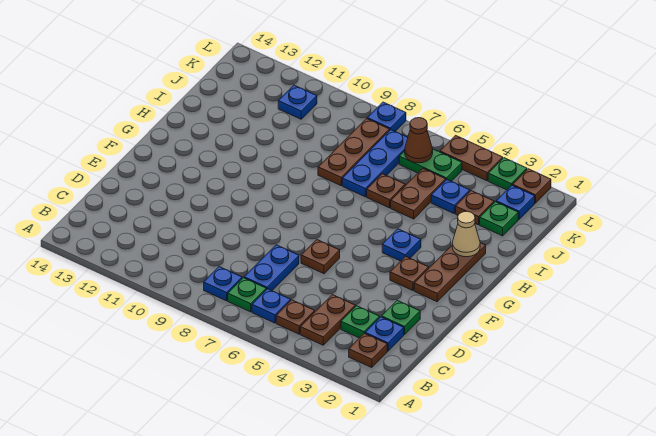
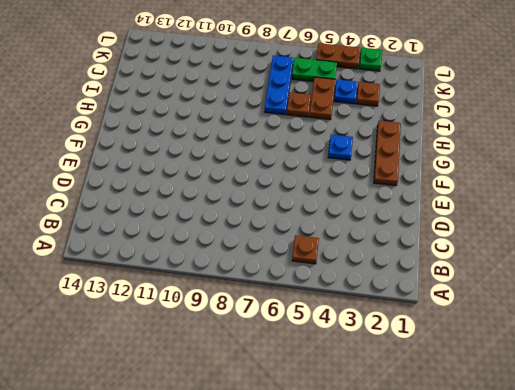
none -> brown 1x1 plate [349,333,387,368]
none -> brown 1x2 plate [300,295,355,345]
none -> blue 1x1 plate [252,289,291,323]
none -> green 1x1 plate [228,278,266,312]

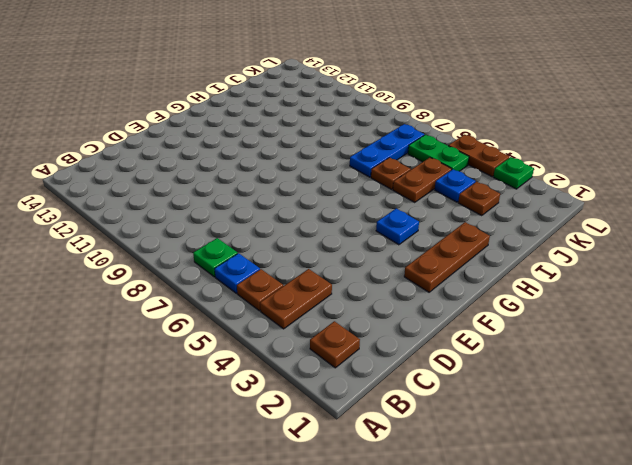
none -> blue 1x1 plate [204,267,242,301]
none -> blue 1x1 plate [365,317,404,351]
none -> green 1x1 plate [341,306,380,338]
none -> blue 1x2 plate [244,245,299,291]

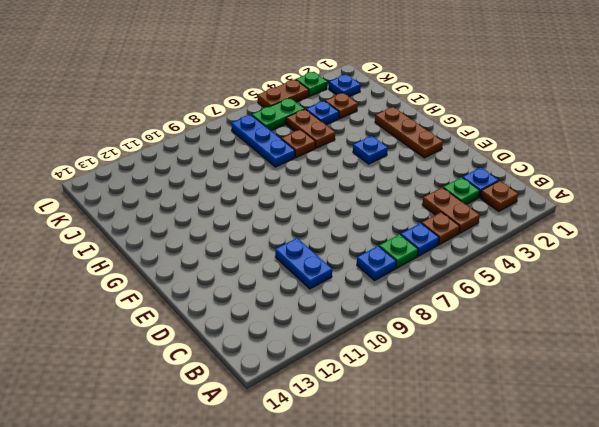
blue 1x2 plate [275,238,332,289] -> blue 1x2 plate moved to [244,245,299,291]
none -> green 1x1 plate [382,300,420,335]
none -> brown 1x1 plate [301,240,340,274]
none -> brown 1x1 plate [390,256,429,291]
none -> brown 1x3 plate [318,119,390,186]

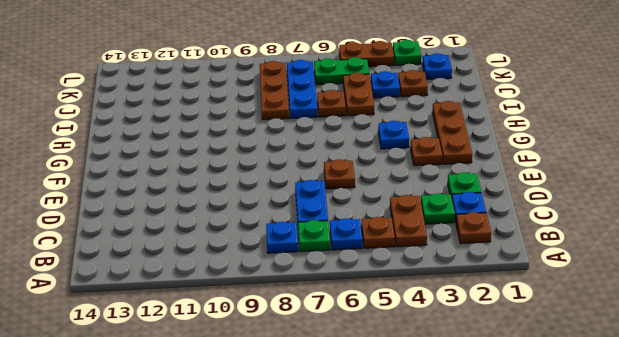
none -> green 1x1 plate [480,202,518,236]
none -> blue 1x1 plate [278,85,317,119]
none -> brown 1x1 plate [512,169,551,203]
none -> blue 1x1 plate [367,102,406,131]

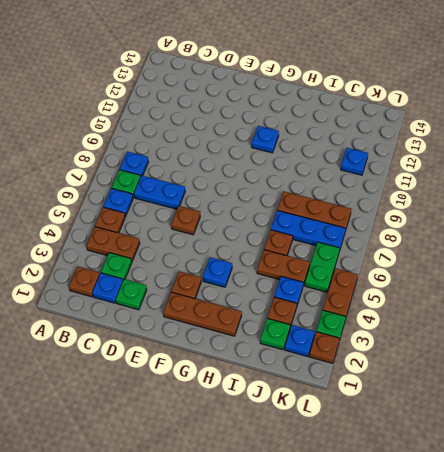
blue 1x1 plate [252,126,279,153] -> blue 1x1 plate moved to [367,102,406,131]
none -> tan 1x1 cone [452,211,480,257]
none -> brown 1x1 cone [405,118,433,163]

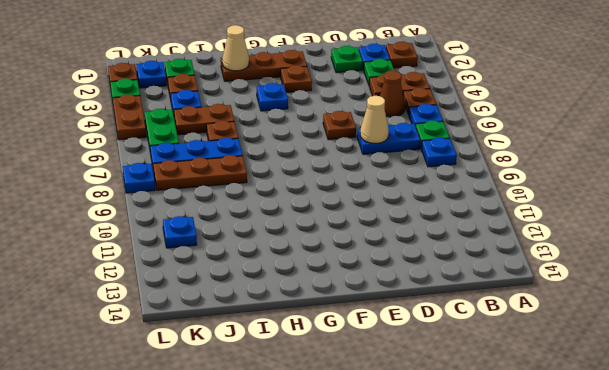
brown 1x1 cone [380,71,405,117] -> brown 1x1 cone moved to [405,118,433,163]
tan 1x1 cone [360,96,389,143] -> none

